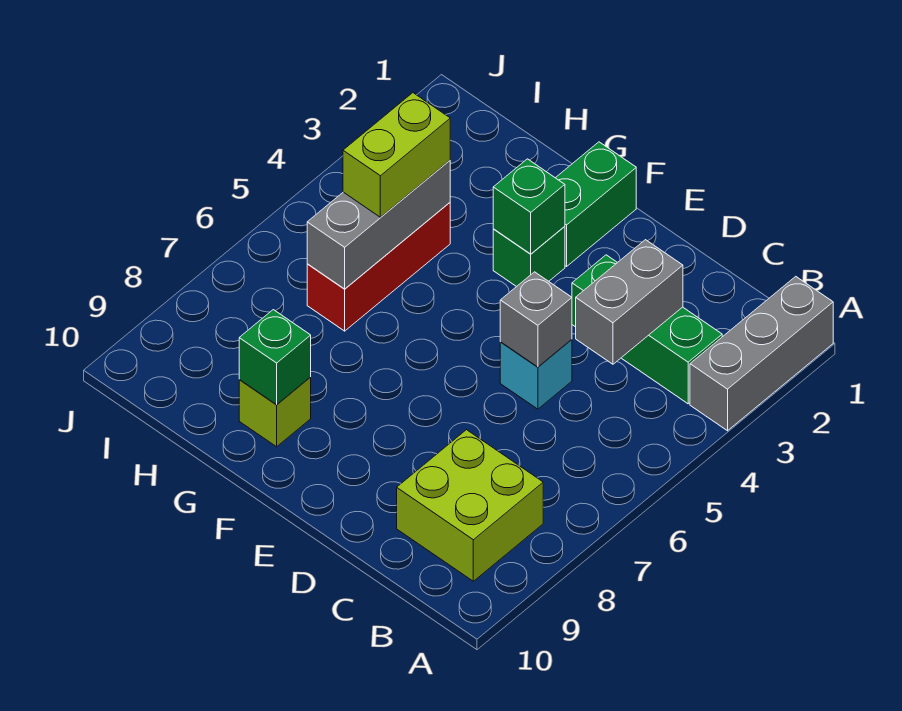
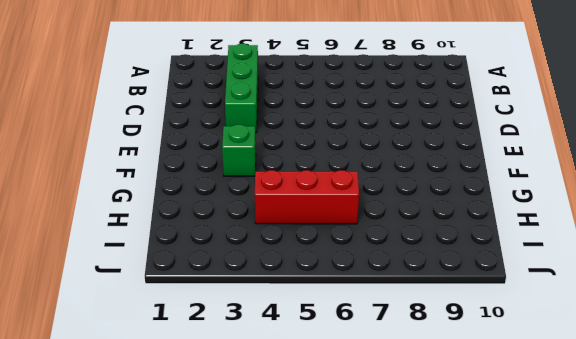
none -> grey 1x3 brick [690,276,833,431]
none -> lime 2x2 brick [397,430,543,581]
none -> cyan 1x1 brick [500,339,572,409]

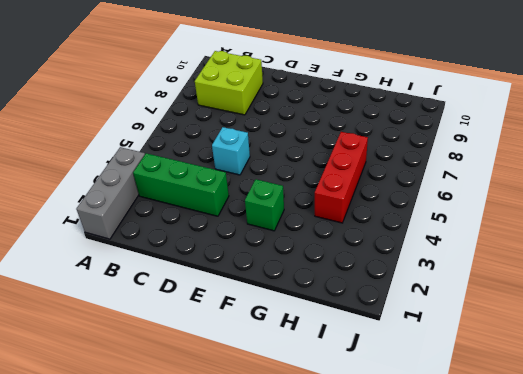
none -> green 1x2 brick [556,142,636,266]
none -> lime 1x1 brick [239,377,311,447]
none -> grey 1x2 brick [576,240,683,364]

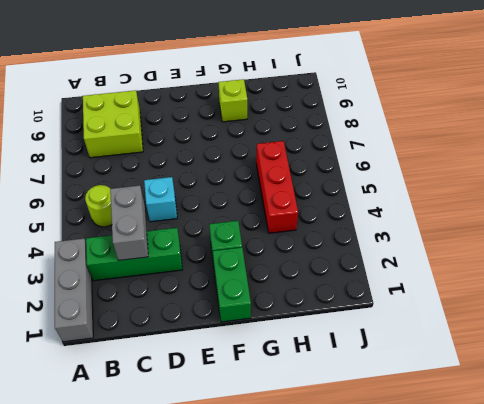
lime 1x1 round brick [85,185,112,227] -> none
none -> grey 1x1 brick [500,272,572,367]
none -> green 1x1 brick [493,159,565,254]
none -> green 1x1 brick [239,310,311,405]

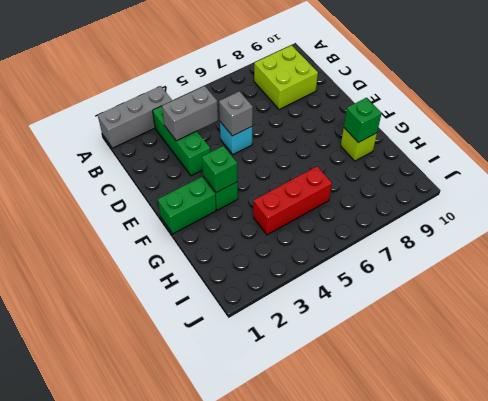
none -> grey 1x3 brick [307,160,450,289]
none -> lime 1x2 brick [343,93,450,217]

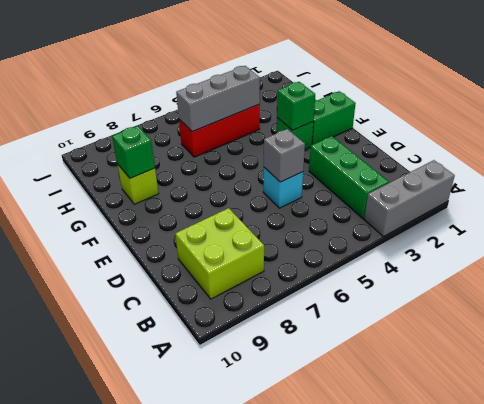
none -> grey 1x2 brick [576,240,683,364]
none -> lime 1x2 brick [343,93,450,217]

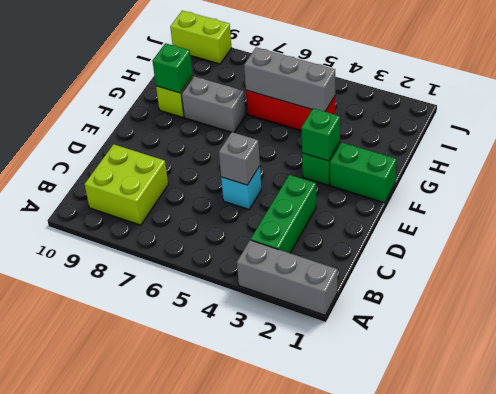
grey 1x2 brick [182,76,246,133] -> grey 1x2 brick moved to [576,240,683,364]
lime 1x2 brick [170,11,232,64] -> lime 1x2 brick moved to [343,93,450,217]

